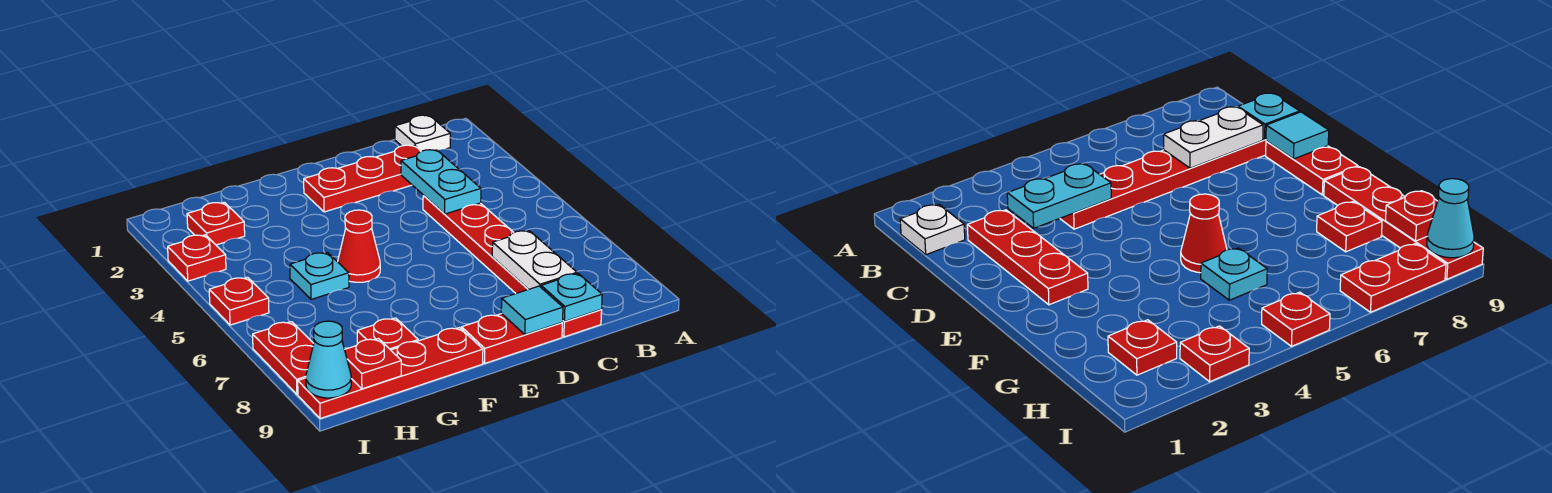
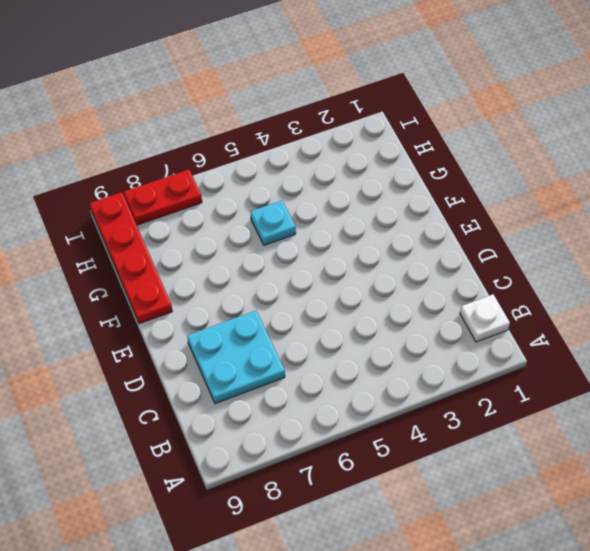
cyan 2x2 plate [187,311,285,404] -> red 1x6 plate [423,195,602,337]
none -> red 1x3 plate [304,145,421,212]
none -> red 1x2 plate [462,314,562,363]
none -> red 1x1 cone [338,210,380,282]

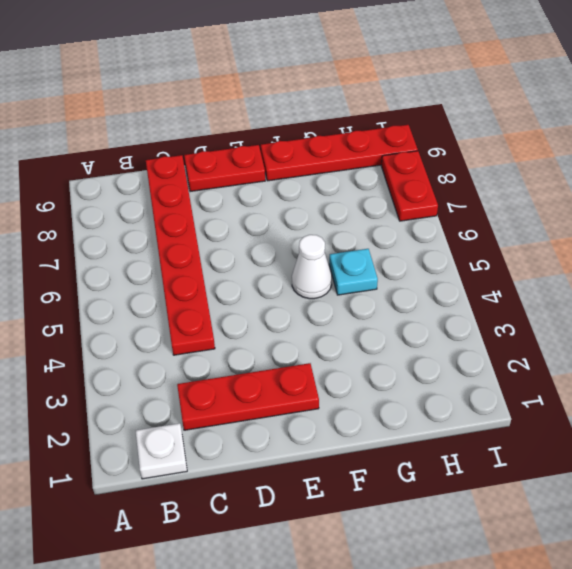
white 1x1 cone [292,235,332,299] -> red 1x1 cone [338,210,380,282]
none -> red 1x1 plate [357,318,418,350]
none -> red 1x1 plate [187,202,245,245]
none -> red 1x1 plate [168,235,226,281]

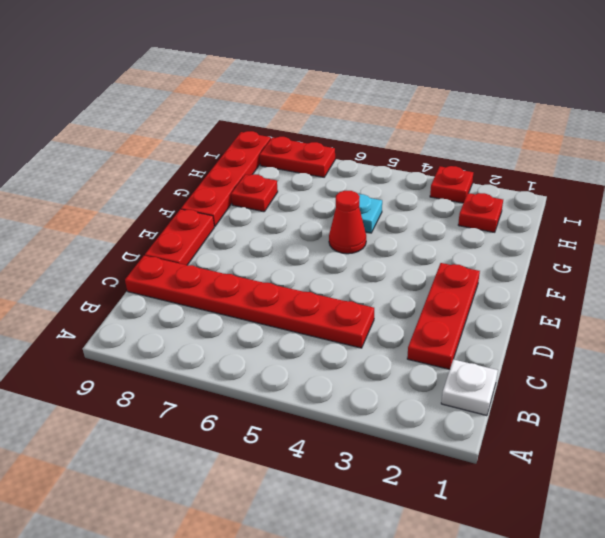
none -> red 1x1 plate [209,277,269,325]
none -> cyan 1x2 plate [401,150,481,214]
none -> white 1x2 plate [492,231,577,289]

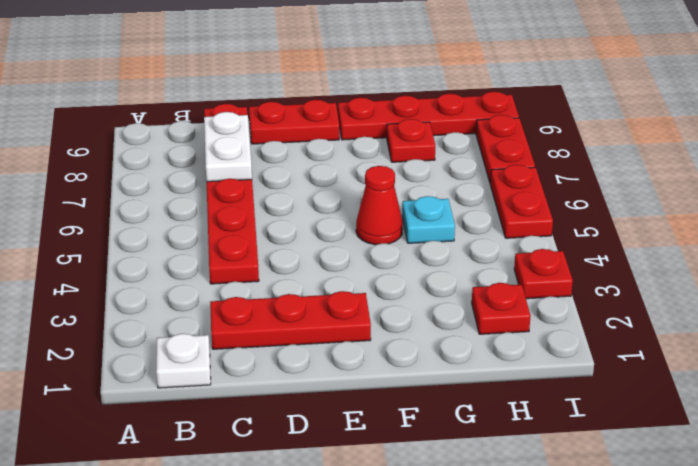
red 1x2 plate [490,165,553,238] -> red 1x1 plate [209,277,269,325]
none -> cyan 1x2 plate [401,150,481,214]
none -> cyan 1x1 plate [541,274,602,322]
none -> cyan 1x1 tile [501,286,563,335]

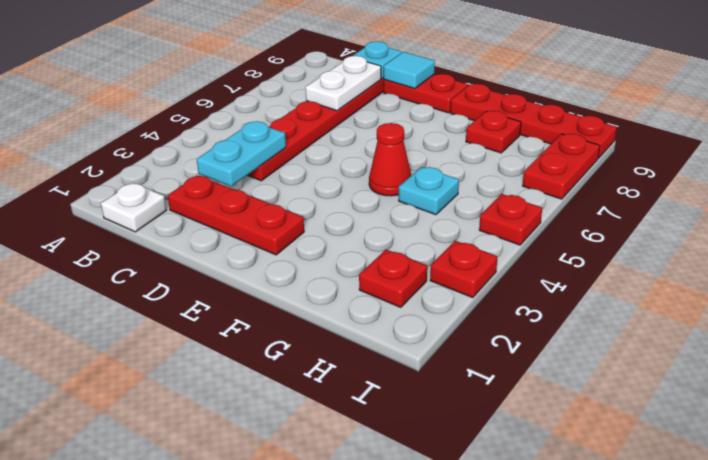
none -> red 1x1 plate [345,339,401,389]
none -> cyan 1x1 cone [306,321,351,398]

